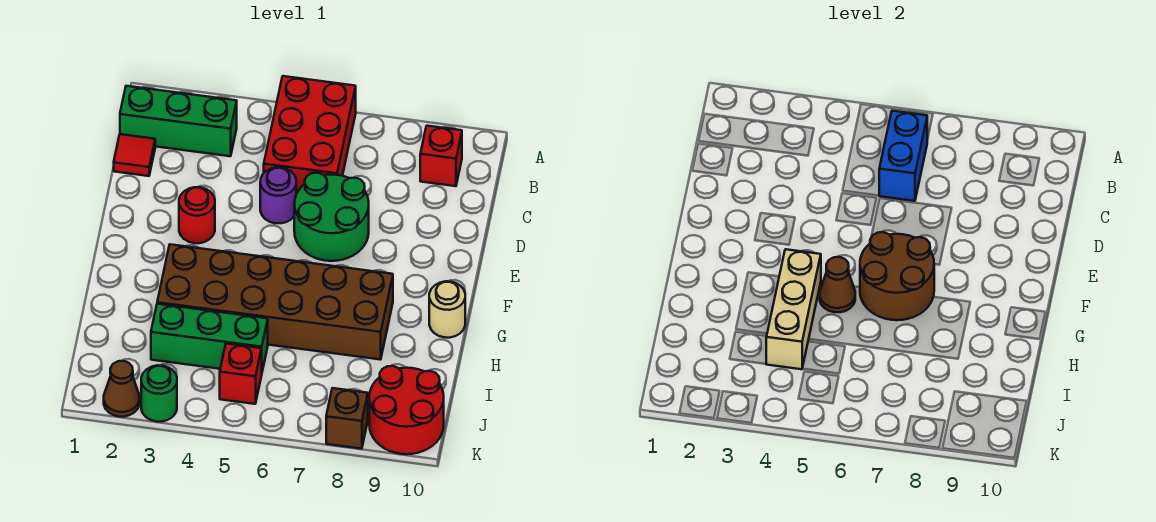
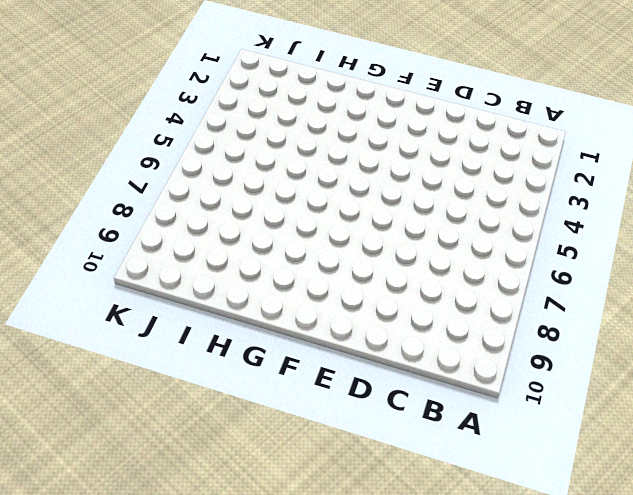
none -> red 2x3 brick [264,76,356,194]
none -> green 1x3 brick [120,86,237,156]
none -> red 1x1 brick [420,126,462,186]

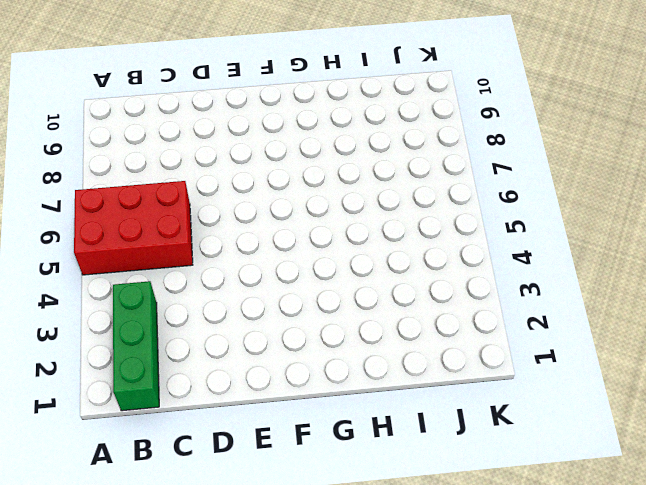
none -> red 1x1 brick [420,126,462,186]
none -> red 1x1 tile [114,134,155,176]
none -> purple 1x1 round brick [260,167,296,223]

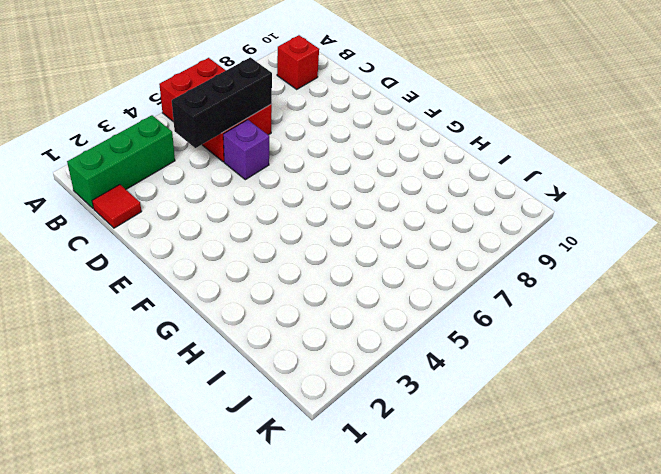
black 1x3 brick [172,57,272,148] -> blue 1x2 brick [879,111,927,201]
purple 1x1 brick [223,120,269,180] -> purple 1x1 round brick [260,167,296,223]
none -> green 2x2 round brick [294,173,369,261]
none -> red 1x1 round brick [179,187,215,243]
none -> brown 2x6 brick [157,244,393,360]

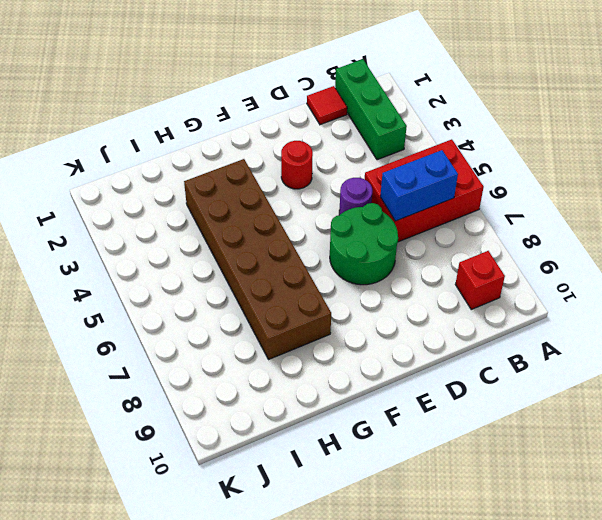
none -> tan 1x1 round brick [429,281,465,338]
none -> green 1x3 brick [151,304,268,371]
none -> red 1x1 brick [220,343,262,404]

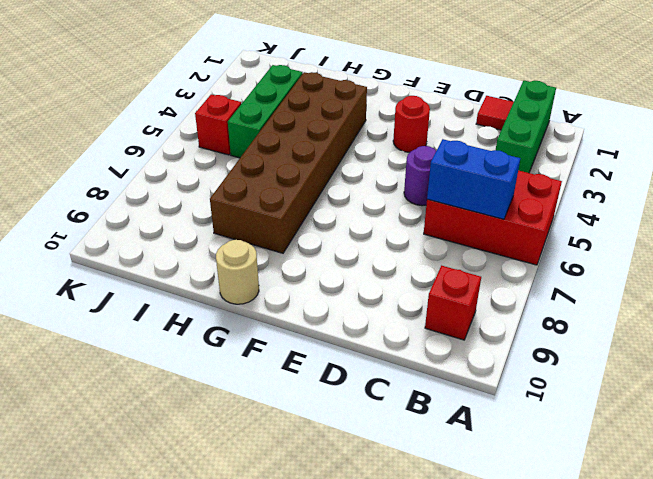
none -> green 2x2 round brick [294,173,369,261]
none -> red 2x2 round brick [369,366,444,454]
none -> brown 1x1 cone [104,361,140,417]

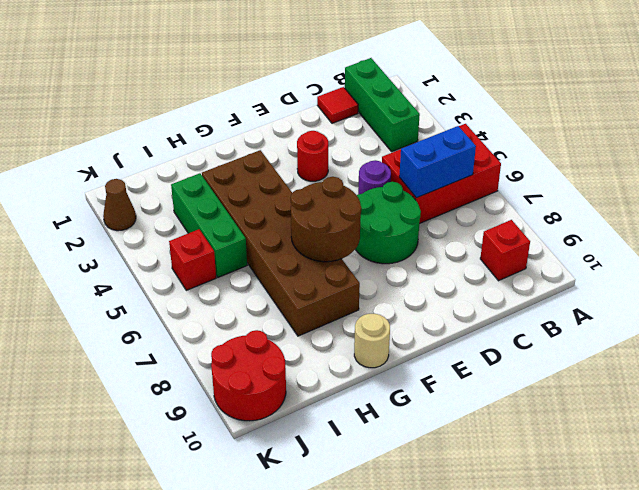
none -> green 1x1 round brick [141,365,177,422]
none -> brown 1x1 brick [326,388,368,449]
none -> tan 1x3 brick [766,249,821,369]

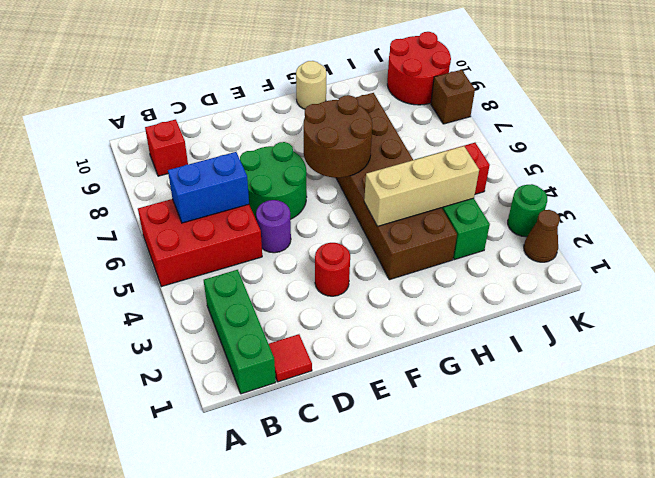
none -> brown 1x1 cone [820,257,855,312]

